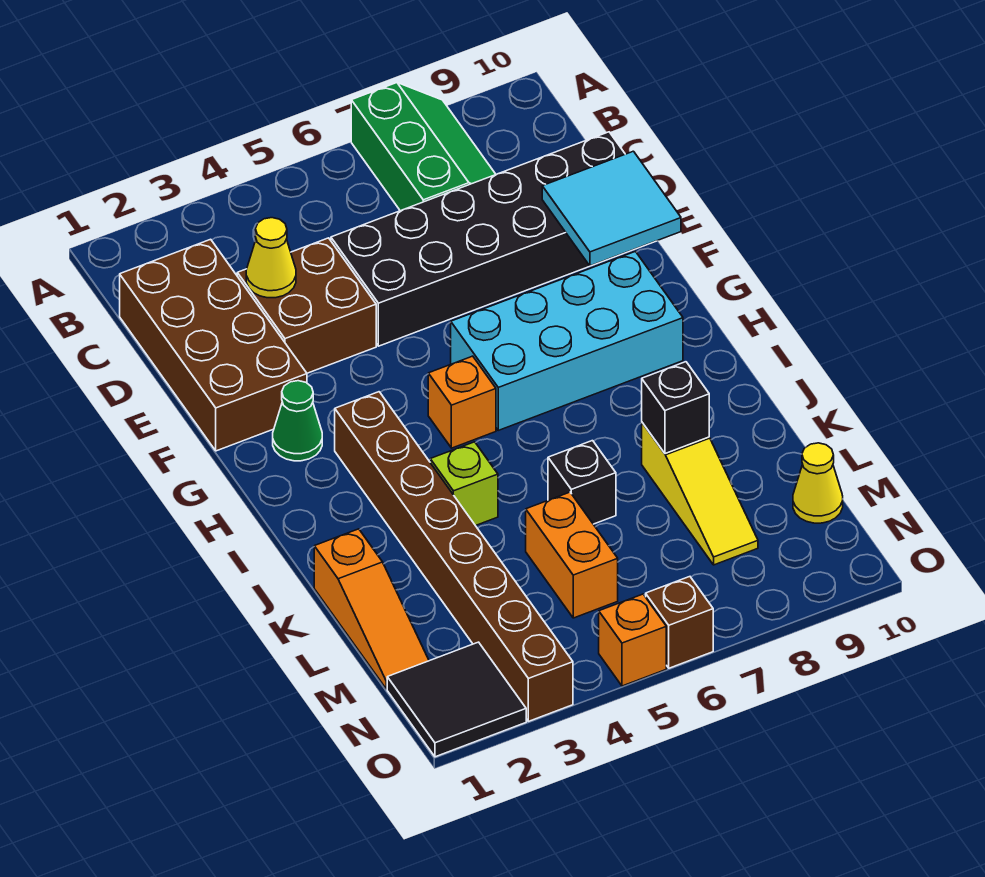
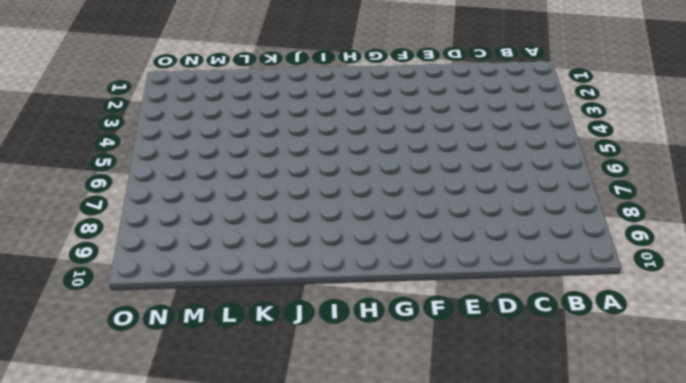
none -> green 2x3 slope [351,83,496,211]
none -> brown 2x4 brick [120,239,307,451]
none -> brown 2x2 brick [237,238,376,373]

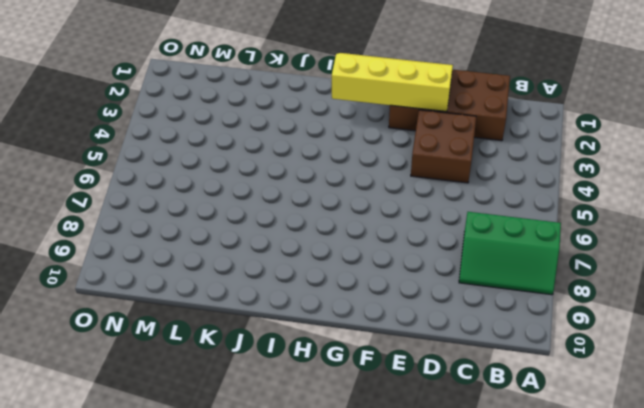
yellow 2x4 slope [332,53,453,112] -> none
none -> black 2x6 brick [331,132,632,346]
none -> green 1x1 cone [273,381,322,461]
none -> cyan 2x4 brick [451,251,683,430]

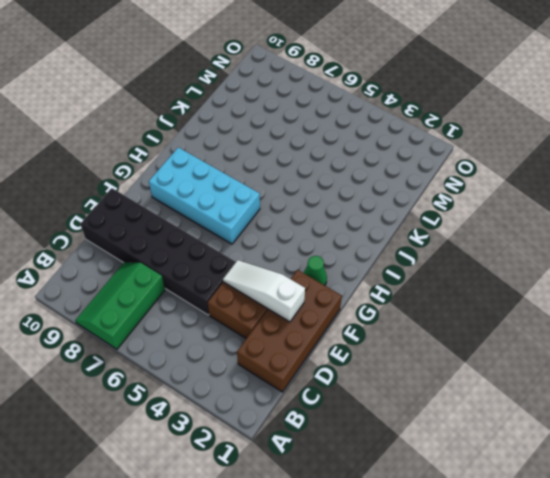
white 1x3 slope [223,260,305,322] -> none
none -> brown 1x8 brick [335,392,573,721]
none -> orange 1x1 brick [428,356,496,448]
none -> lime 1x1 brick [430,442,498,526]

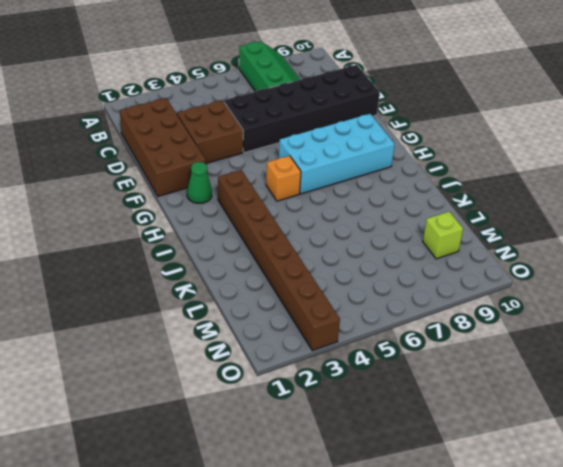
lime 1x1 brick [423,211,463,259] -> lime 1x1 brick moved to [430,442,498,526]
none -> orange 1x3 slope [314,529,429,689]
none -> black 1x1 brick [548,441,616,524]
none -> yellow 1x3 slope [642,423,758,565]

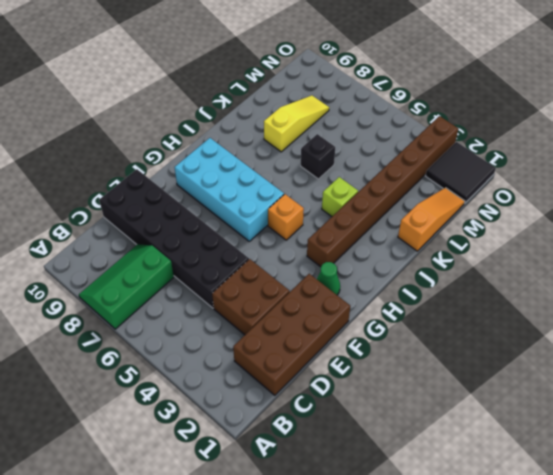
none -> orange 1x2 brick [526,492,618,618]
none -> yellow 1x1 cone [793,443,843,523]
none -> orange 1x1 brick [599,594,666,686]

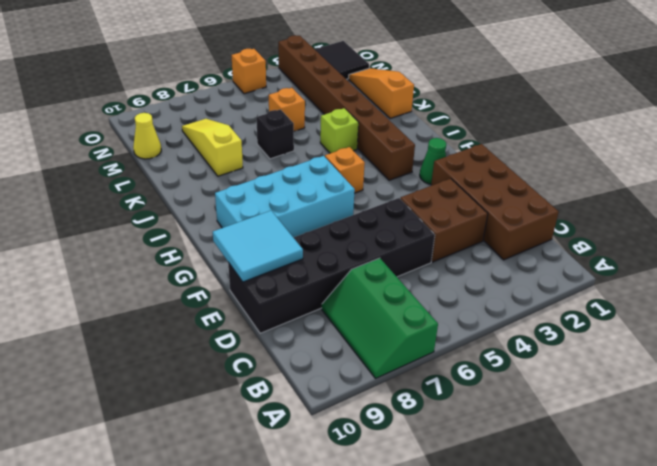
orange 1x1 brick [269,88,305,131] -> orange 1x2 brick [526,492,618,618]
none -> brown 1x1 brick [646,577,713,668]
none -> yellow 1x1 cone [246,218,296,298]
none -> black 1x1 brick [642,362,709,453]

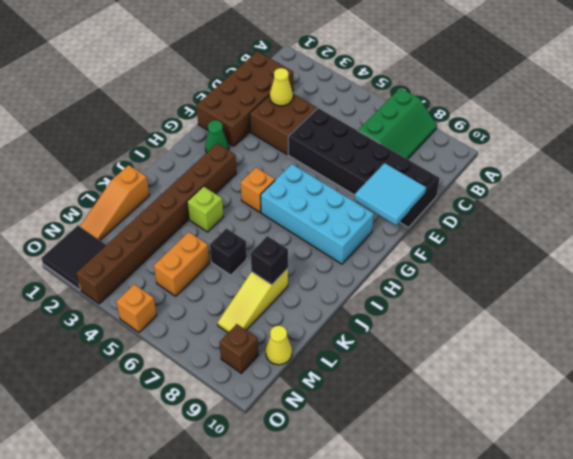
brown 1x1 brick [219,324,258,373] -> brown 1x1 brick moved to [646,577,713,668]

